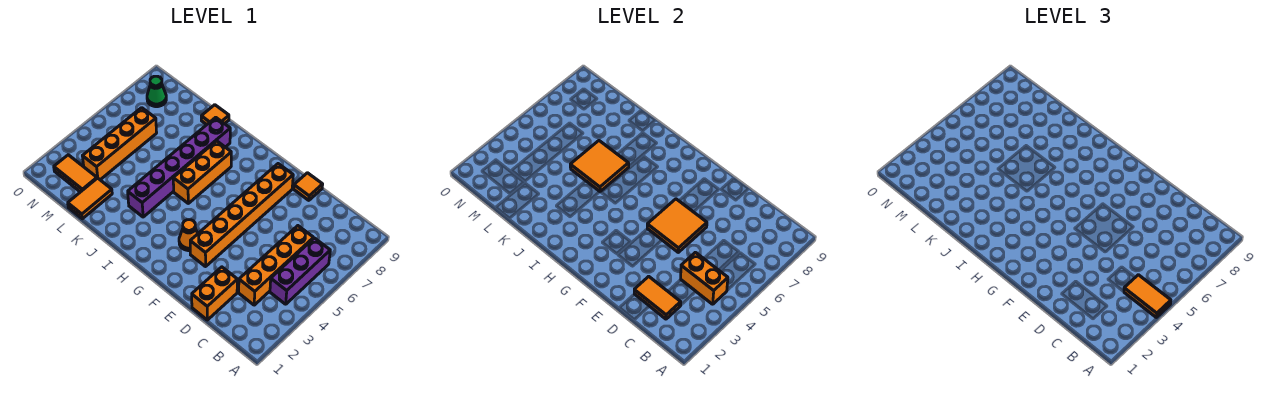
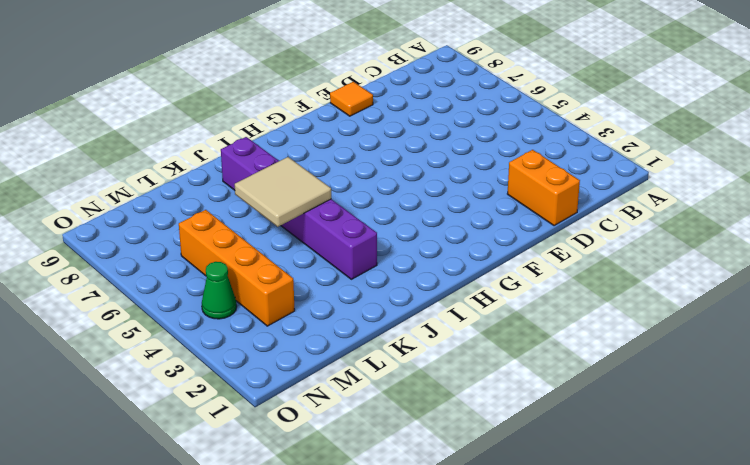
tan 2x2 tile [235,157,331,227] -> orange 2x2 tile [570,141,629,191]
green 1x1 cone [202,262,237,319] -> green 1x1 cone moved to [147,76,166,107]
none -> purple 1x3 brick [270,238,330,304]
none -> orange 1x4 brick [239,226,314,305]
none -> orange 1x6 brick [190,164,293,267]

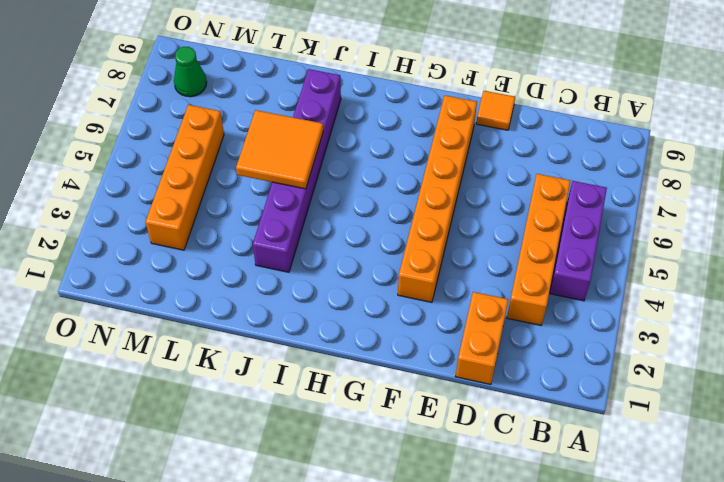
none -> orange 1x1 cone [179,220,198,251]
none -> orange 1x3 brick [173,141,231,203]
none -> orange 1x1 tile [201,105,229,125]

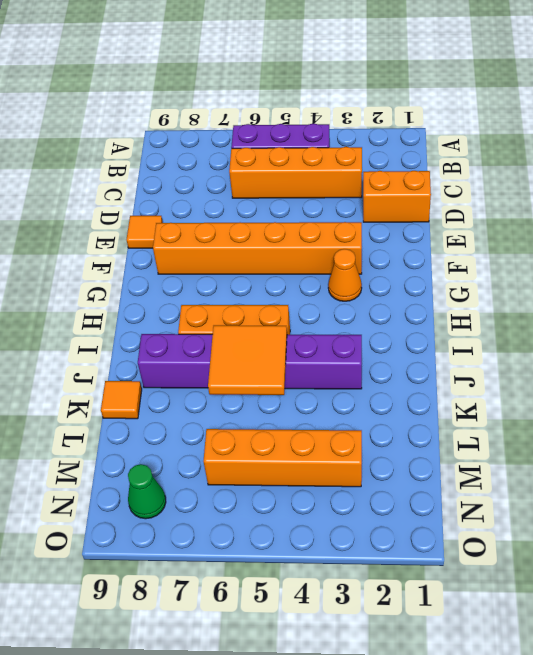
none -> orange 1x2 tile [68,178,112,219]
none -> orange 1x2 tile [54,155,97,192]
none -> orange 1x2 brick [681,252,728,304]

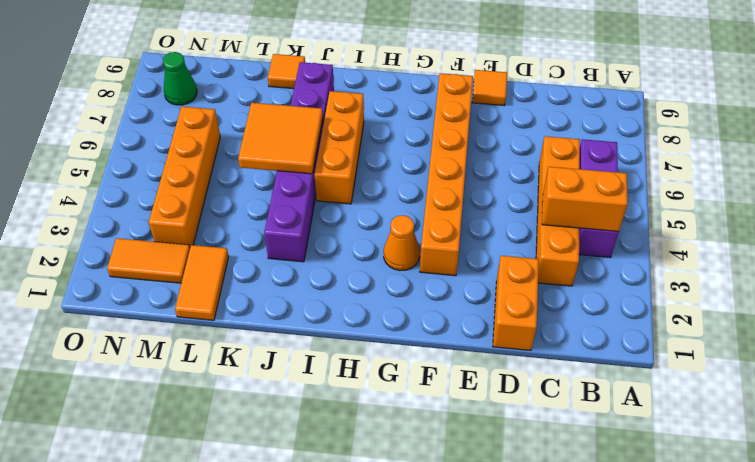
none -> orange 1x2 tile [634,276,681,319]
none -> orange 2x2 tile [647,199,707,252]
none -> orange 1x2 tile [1124,275,1171,317]

